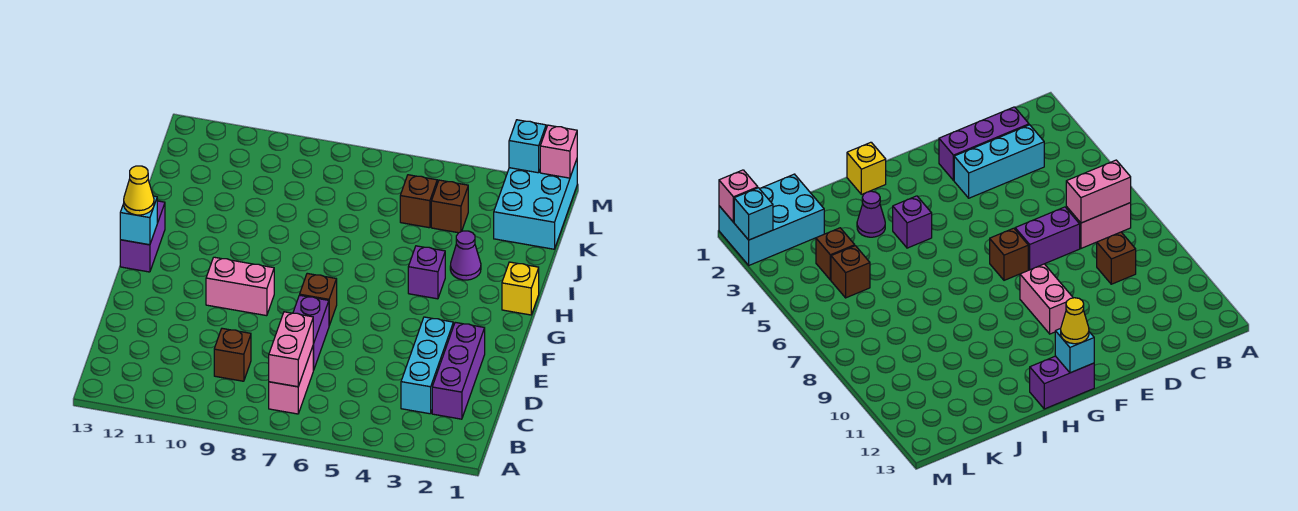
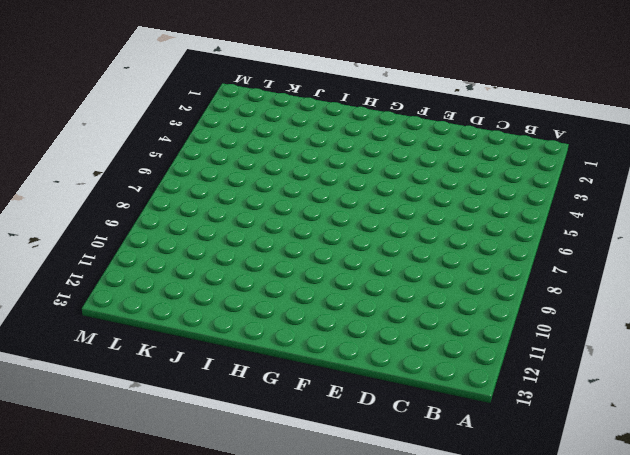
none -> pink 1x2 brick [269,347,313,414]
none -> purple 1x3 brick [432,322,485,419]
none -> cyan 1x3 brick [401,317,453,414]

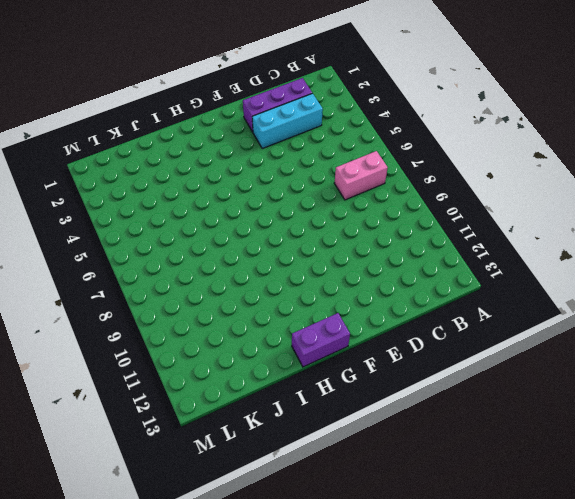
none -> brown 1x1 brick [214,328,251,381]
none -> purple 1x2 brick [293,295,329,370]
none -> brown 1x1 brick [300,273,337,325]

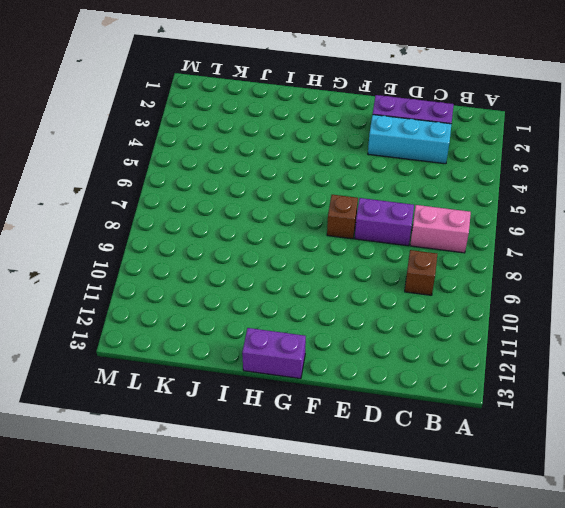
none -> pink 1x2 brick [206,257,274,316]
none -> yellow 1x1 brick [502,262,539,315]
none -> purple 1x1 brick [408,246,445,299]

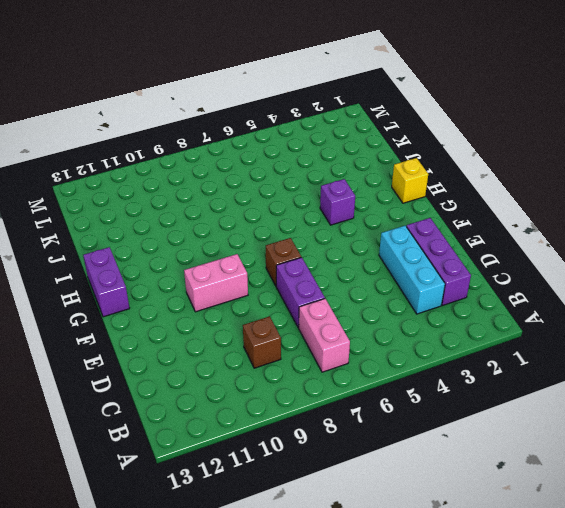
none -> purple 1x1 cone [450,231,481,280]
none -> cyan 2x3 brick [494,160,577,249]
none -> brown 1x1 brick [431,180,468,233]

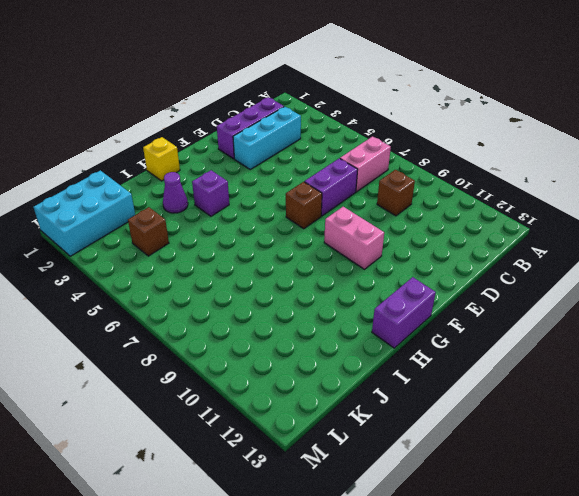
none -> brown 1x1 brick [400,175,437,228]
none -> pink 1x2 brick [269,312,313,387]
none -> cyan 1x1 brick [120,196,157,245]

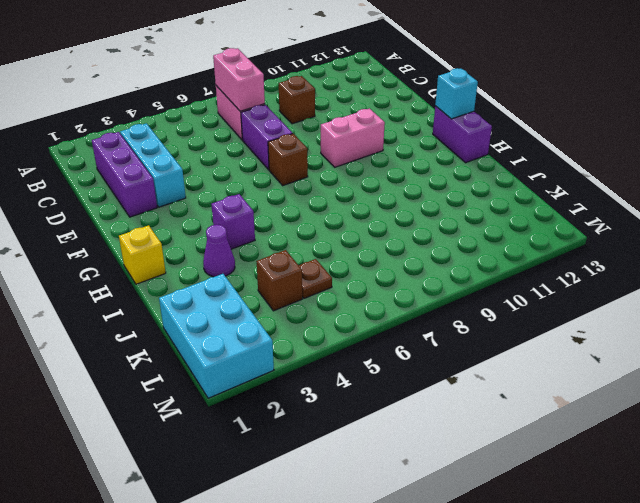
brown 1x1 plate [299,259,332,298] -> brown 1x1 brick [400,175,437,228]
none -> pink 1x1 brick [540,125,577,178]
none -> cyan 1x1 brick [509,120,546,173]
none -> yellow 1x1 cone [124,166,154,215]

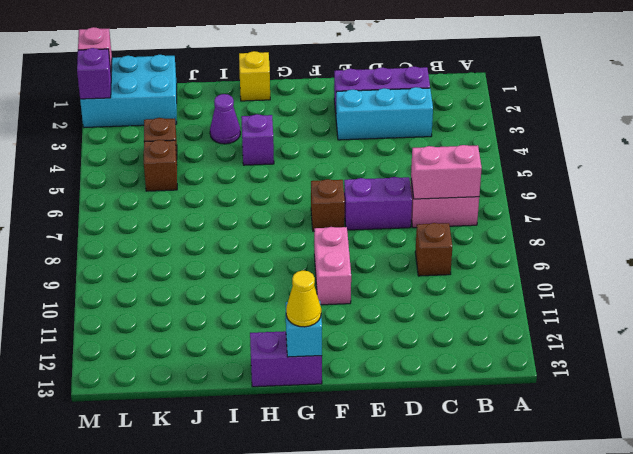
purple 1x1 brick [77,48,111,99] -> cyan 1x1 brick [509,120,546,173]

